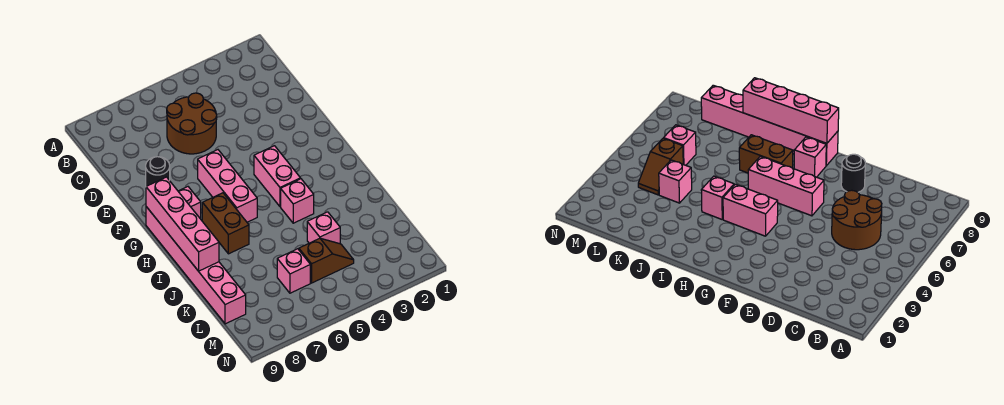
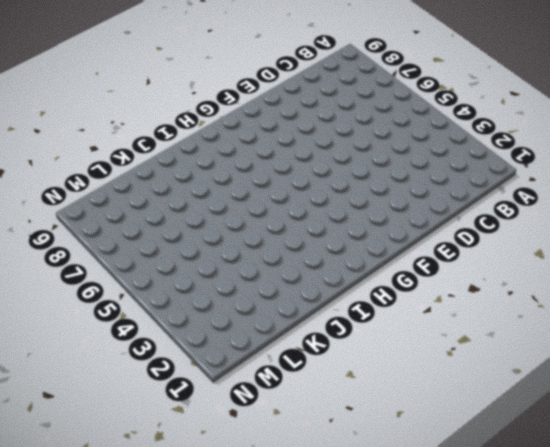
none -> brown 2x2 round brick [167,93,217,154]
none -> black 1x1 round brick [146,157,170,186]
none -> pink 1x3 brick [198,150,257,222]

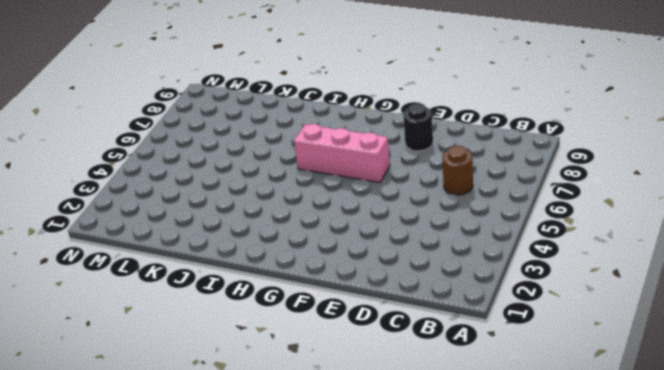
brown 1x1 round brick [442,146,473,195] -> brown 2x2 round brick [167,93,217,154]
none -> pink 1x2 brick [254,146,301,207]
none -> pink 1x1 brick [178,187,201,219]
none -> pink 1x6 brick [146,207,246,324]

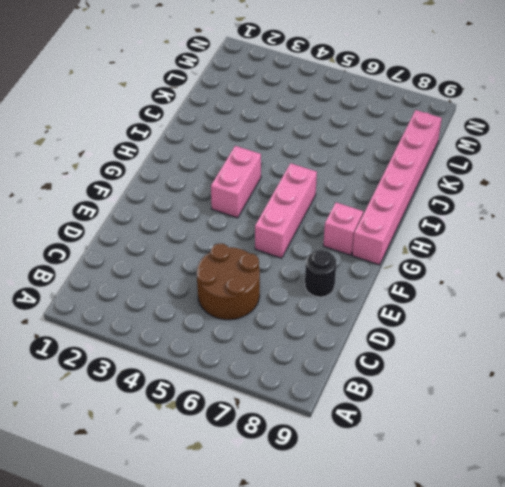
none -> brown 1x2 brick [202,193,249,254]
none -> pink 1x1 brick [281,179,314,223]
none -> pink 1x1 brick [307,212,340,244]

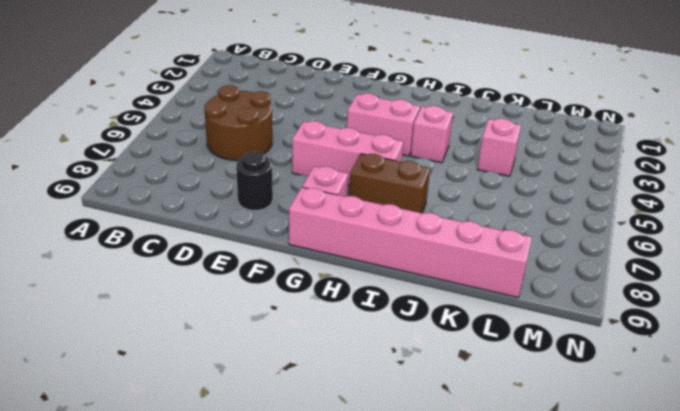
none -> brown 1x2 slope [299,238,354,283]
none -> pink 1x1 brick [277,249,310,293]
none -> pink 1x4 brick [146,177,219,271]

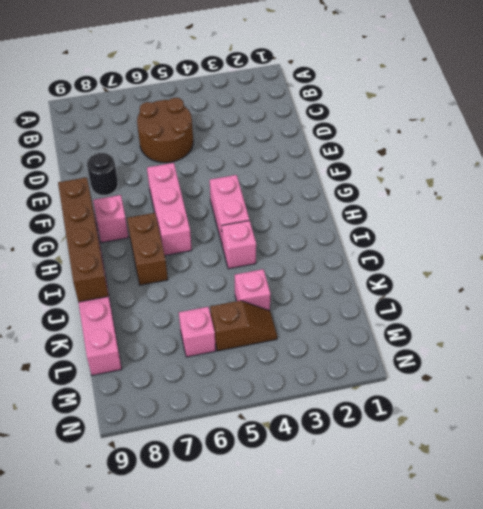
brown 1x4 brick [58,177,108,302] -> pink 1x4 brick [146,177,219,271]

